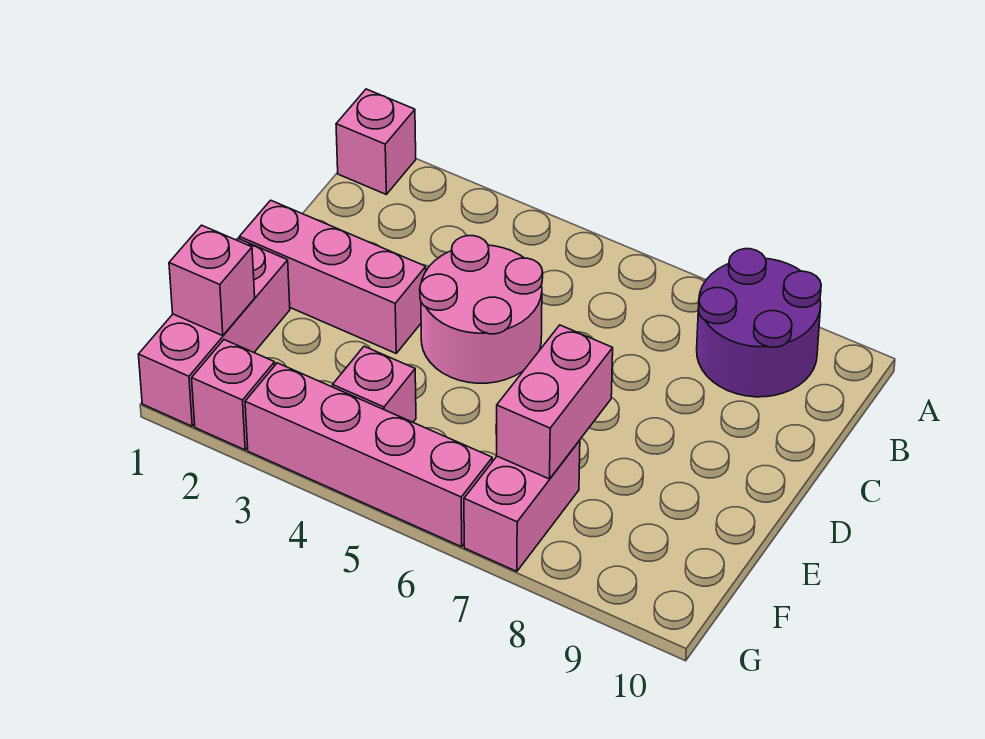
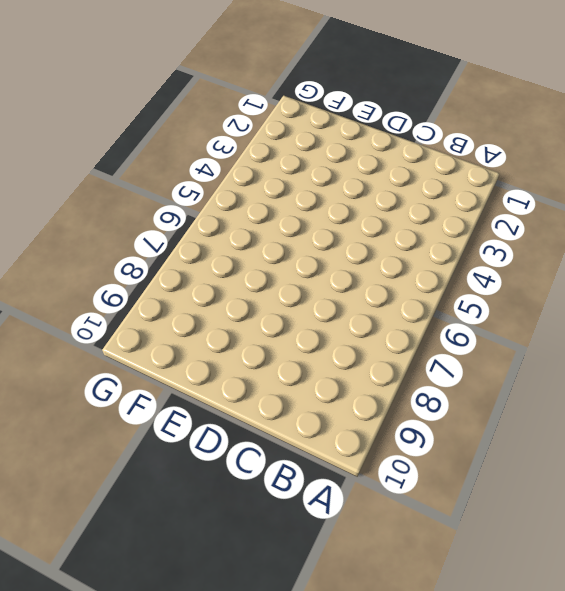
none -> pink 1x1 brick [336,89,416,194]
none -> purple 2x2 round brick [697,249,821,397]

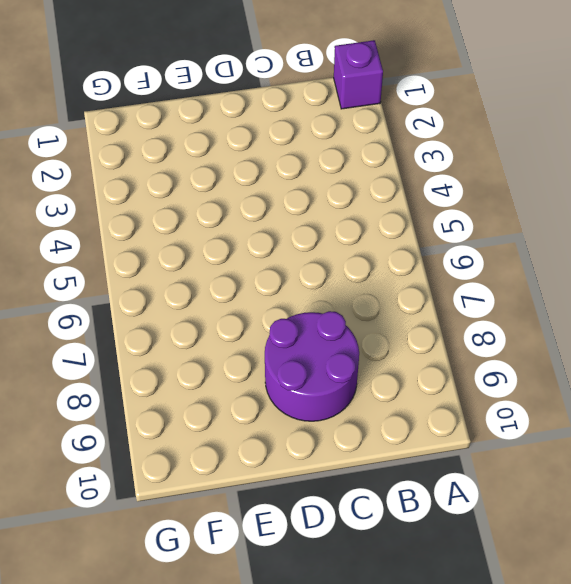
purple 1x1 brick [334,40,383,109] -> pink 1x1 brick [336,89,416,194]
purple 2x2 round brick [265,311,359,421] -> purple 2x2 round brick moved to [697,249,821,397]
none -> pink 2x2 round brick [420,236,543,383]
none -> pink 1x3 brick [239,200,426,353]

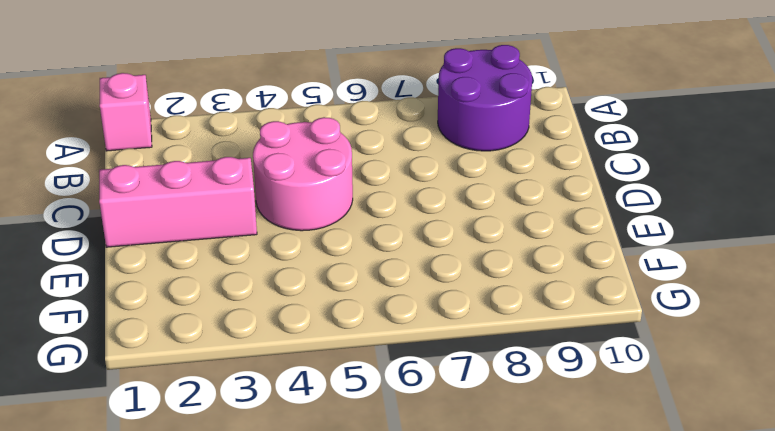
none -> pink 1x3 brick [138,239,290,426]
none -> pink 1x1 brick [333,346,416,422]

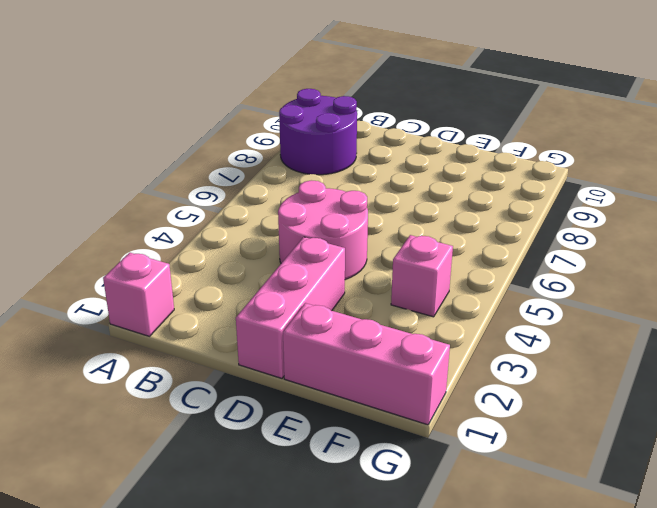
none -> pink 1x2 brick [464,440,580,571]
none -> pink 1x1 brick [192,340,275,450]

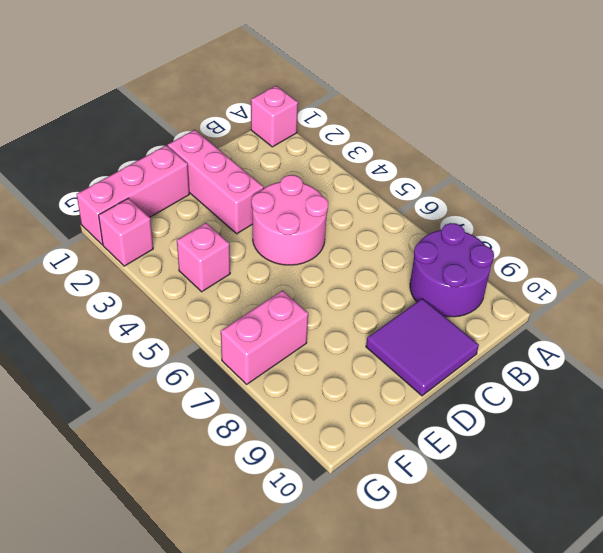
purple 2x2 tile [366,299,479,396] -> none
none -> pink 1x4 brick [245,363,492,547]
none -> pink 1x2 brick [497,325,613,479]

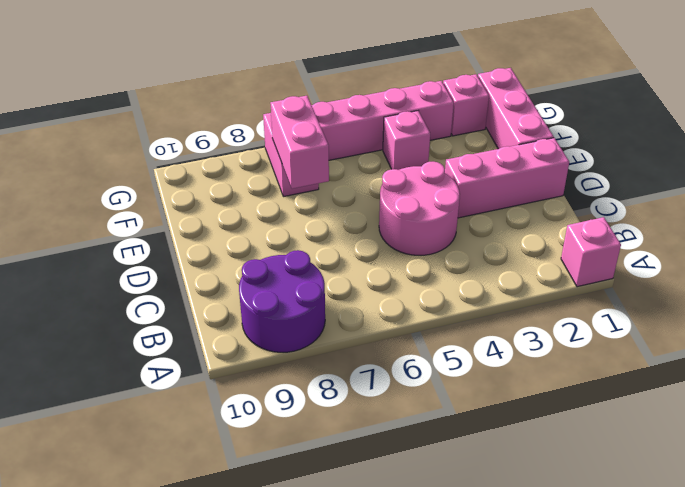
none -> pink 1x1 brick [169,225,255,336]

